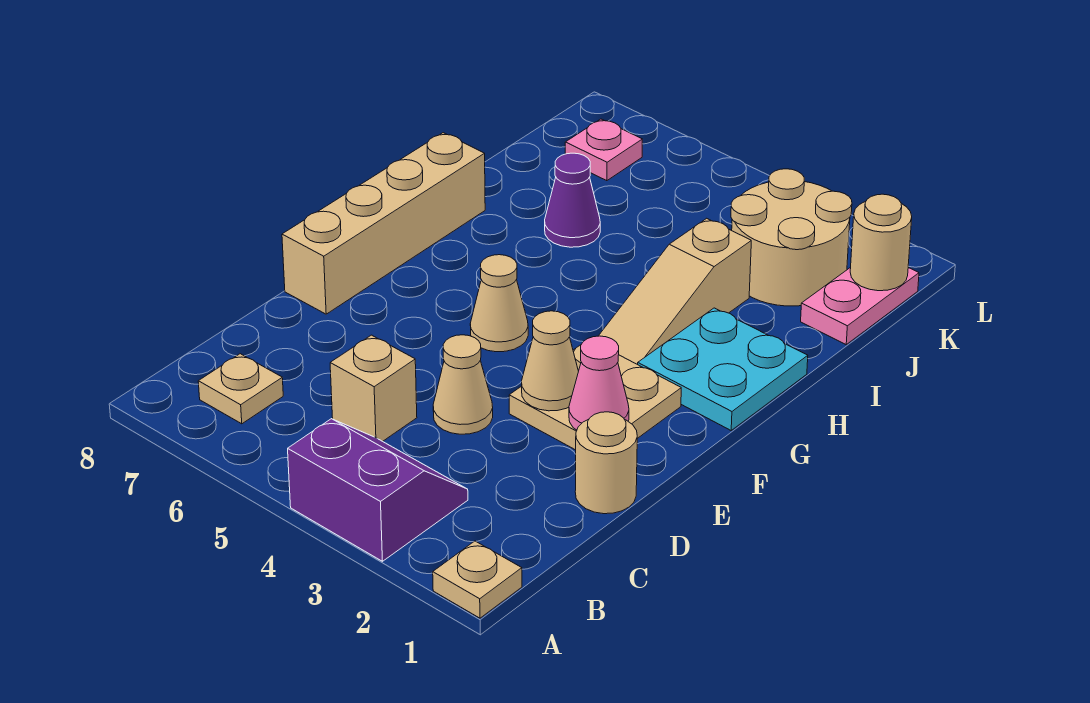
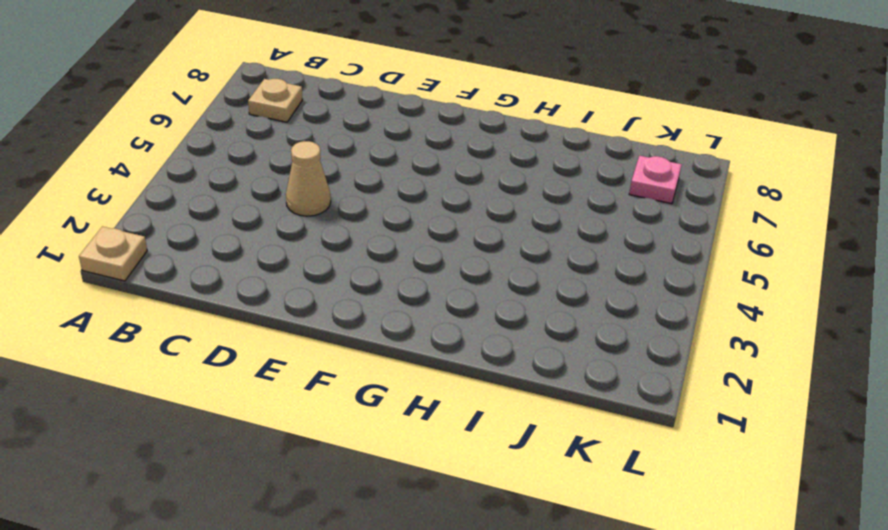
none -> purple 2x2 slope [288,419,468,561]
none -> tan 1x1 brick [330,335,417,441]
none -> tan 1x1 round brick [575,412,637,514]

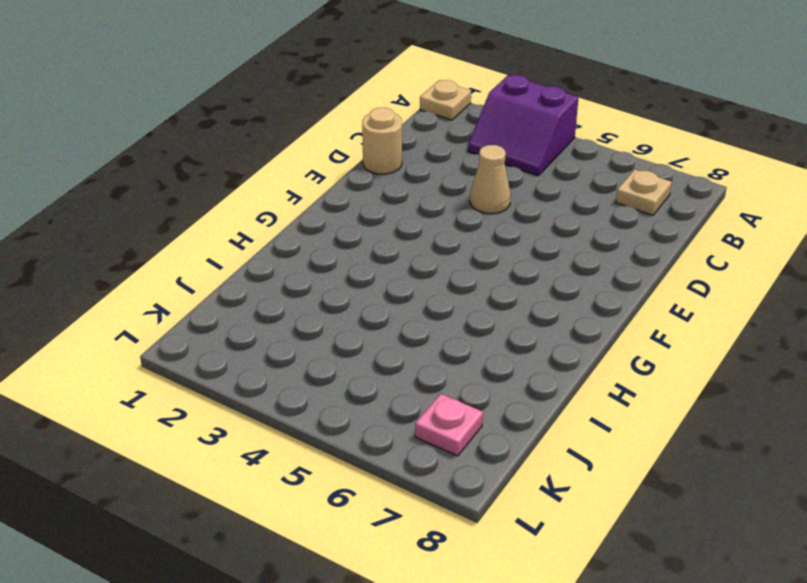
none -> tan 1x1 brick [330,335,417,441]
none -> tan 2x2 plate [509,345,681,450]
none -> tan 1x4 brick [282,133,485,314]

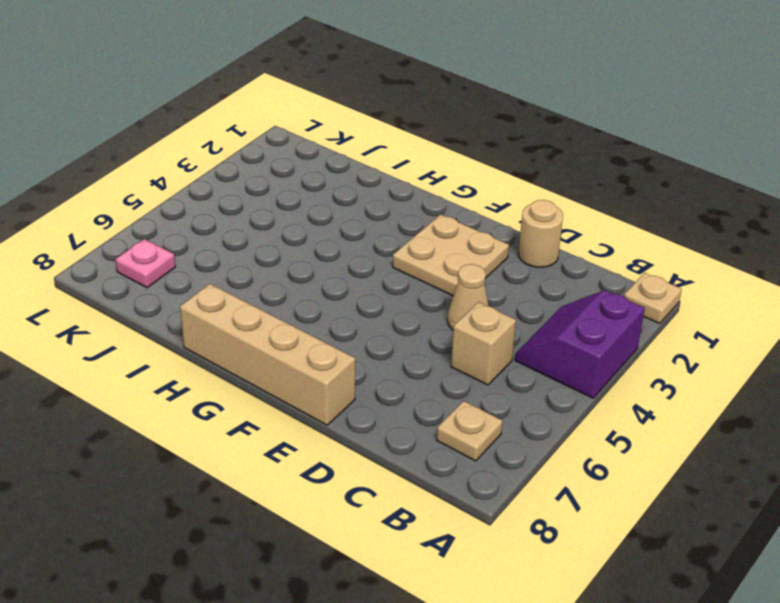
none -> tan 1x1 cone [470,255,528,352]
none -> cyan 2x2 plate [638,308,808,430]
none -> tan 1x3 slope [599,218,751,364]

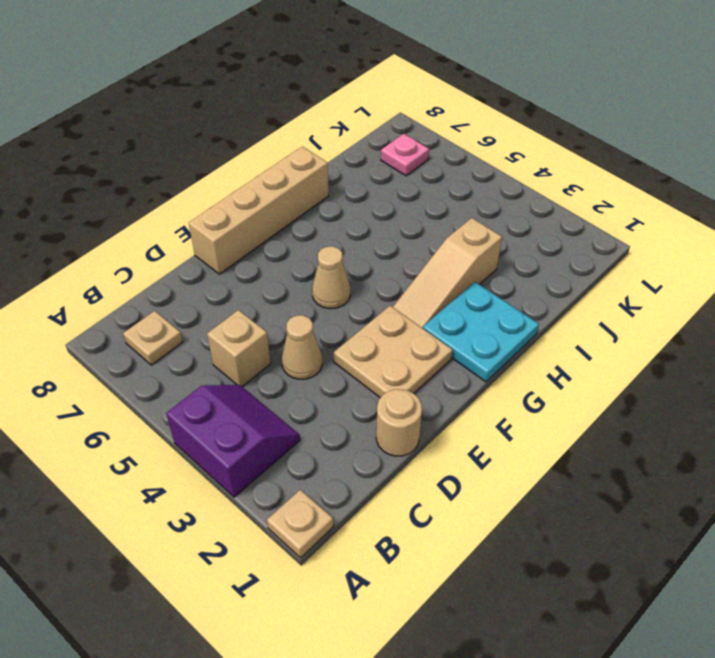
none -> purple 1x1 cone [545,153,600,247]
none -> pink 1x2 plate [801,267,919,344]
none -> tan 2x2 round brick [731,169,852,306]

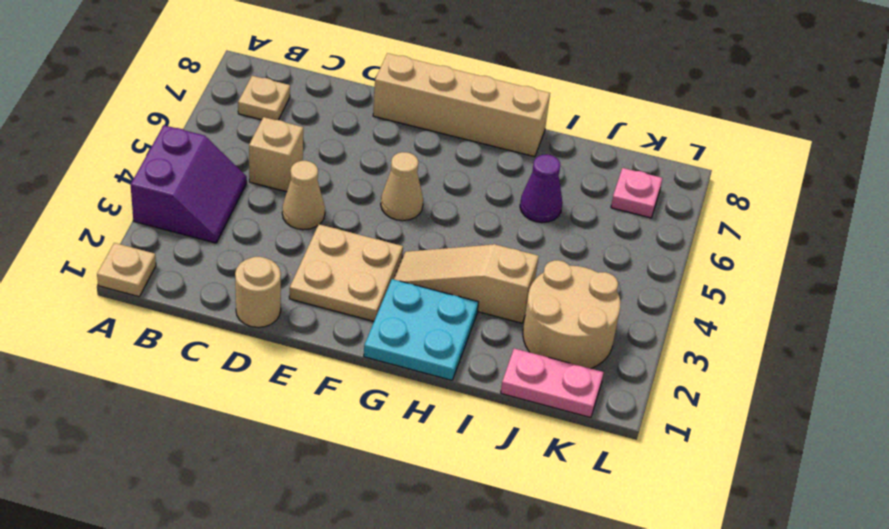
none -> pink 1x1 cone [569,336,629,430]
none -> tan 1x1 cone [522,311,579,411]
none -> tan 1x1 round brick [850,194,912,291]

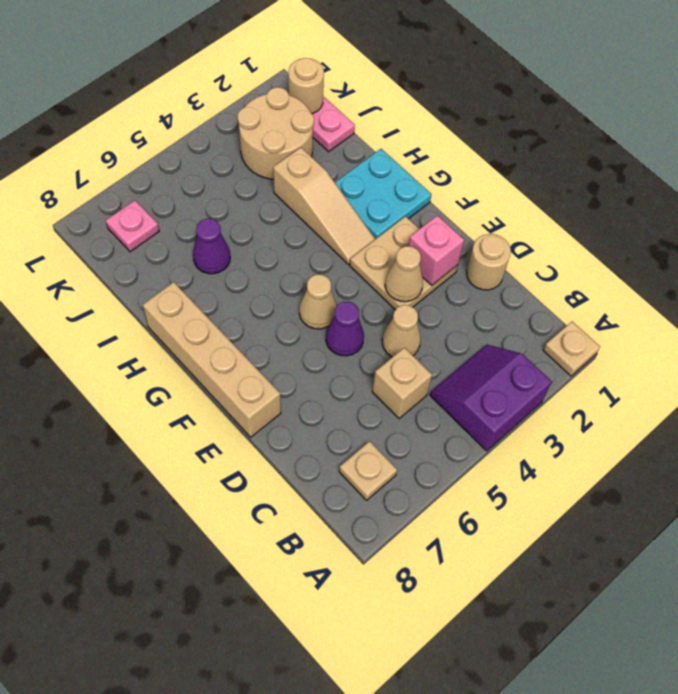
pink 1x1 brick [408,215,464,286] -> pink 1x1 cone [569,336,629,430]
purple 1x1 cone [326,302,364,356] -> none

